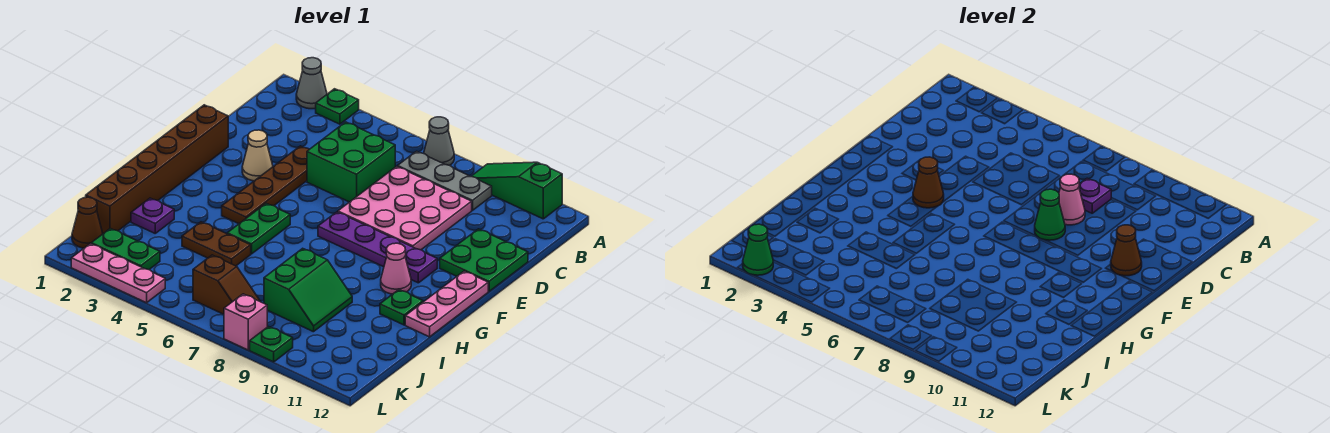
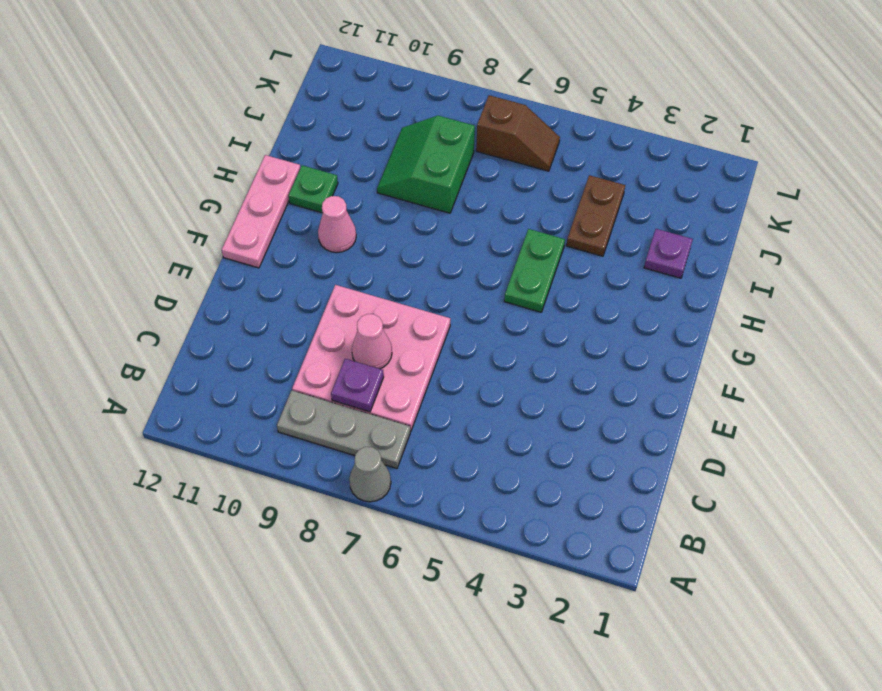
brown 1x2 plate [566,175,625,256] -> brown 1x2 plate turned to [182,222,251,266]
brown 1x2 slope [476,95,560,171] -> brown 1x2 slope turned to [193,255,261,314]
none -> grey 1x1 cone [296,58,327,109]
none -> green 1x1 plate [316,89,359,124]
none -> green 1x3 slope [471,162,562,219]
none -> green 2x2 brick [307,122,395,202]

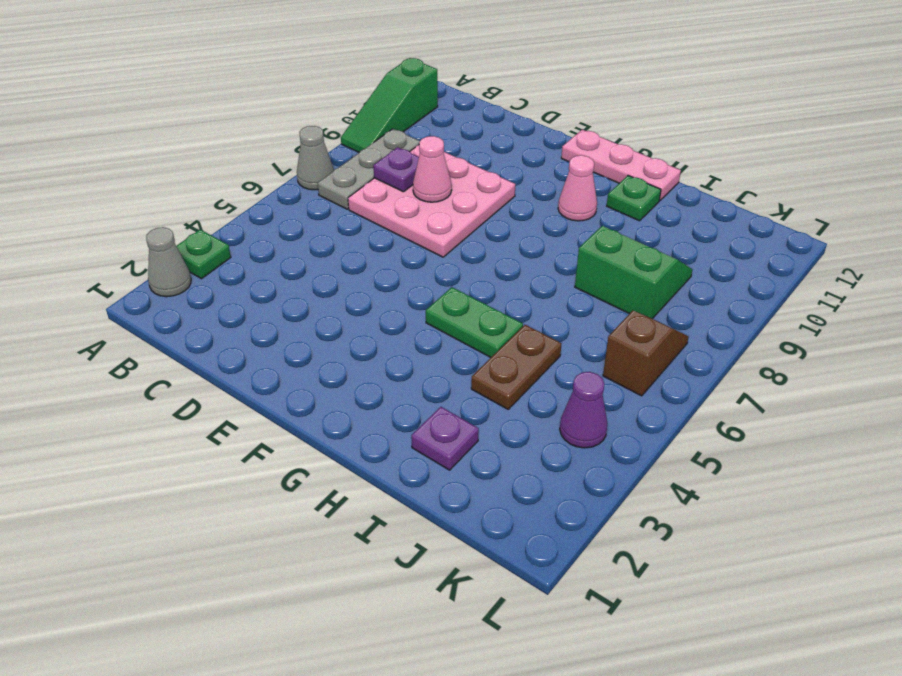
purple 1x1 cone [560,372,607,448] -> none
none -> green 2x2 brick [307,122,395,202]
none -> brown 1x4 plate [222,146,309,224]
none -> green 2x2 plate [440,229,528,291]
none -> brown 1x6 brick [86,105,228,233]

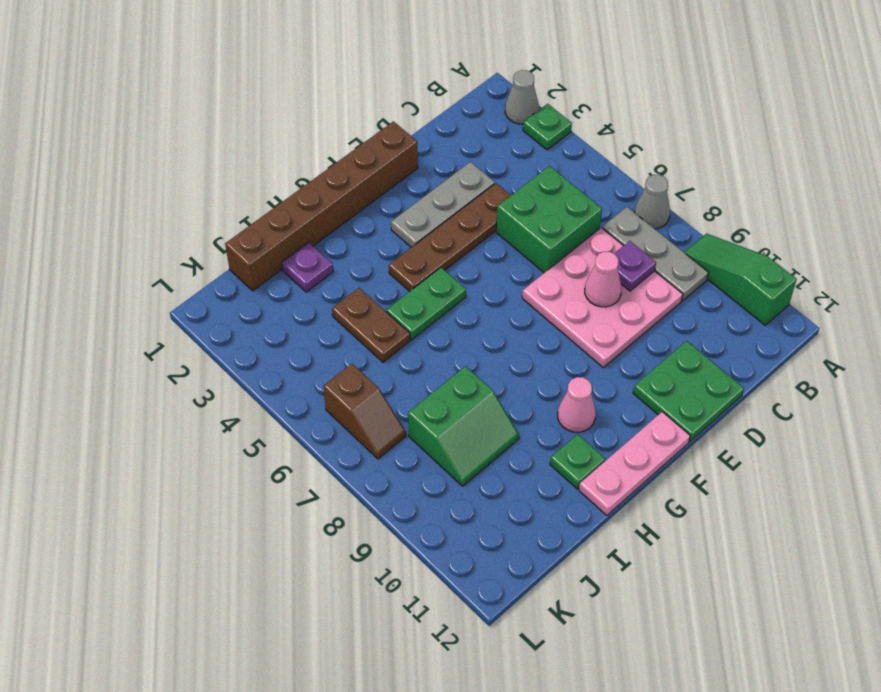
grey 1x3 plate [391,162,495,247] -> tan 1x1 cone [242,130,273,181]
none -> purple 1x4 plate [318,212,437,283]
none -> brown 1x1 cone [72,197,103,248]
none -> green 1x2 plate [91,228,160,270]
none -> pink 1x3 plate [71,244,165,303]

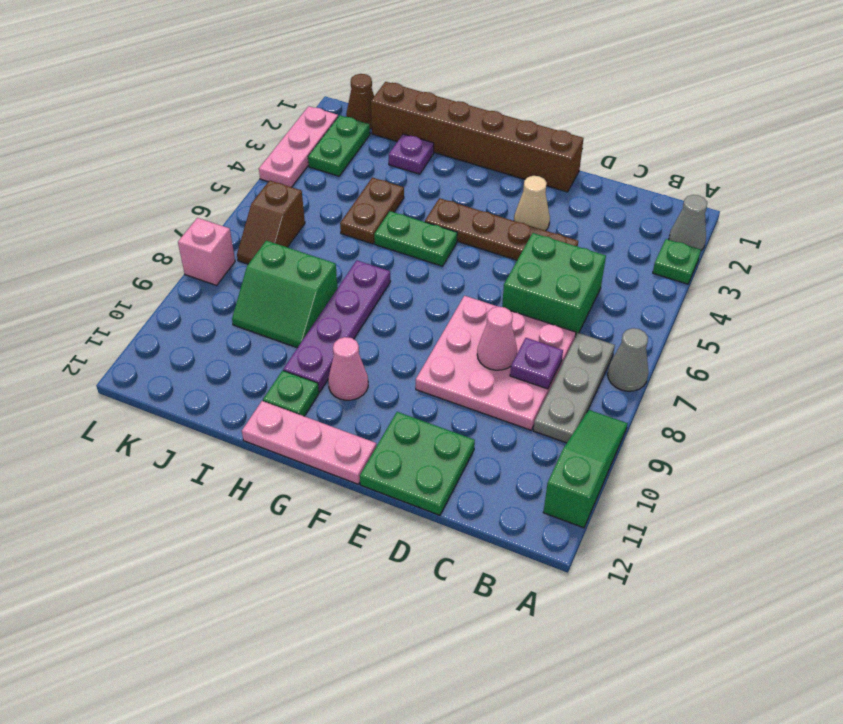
purple 1x4 plate [283,260,390,392] -> purple 1x4 plate moved to [318,212,437,283]
none -> green 1x1 plate [250,327,293,362]
none -> green 1x1 cone [1035,189,1065,240]
none -> brown 1x1 cone [1111,225,1142,276]
none -> brown 1x1 cone [913,157,944,208]

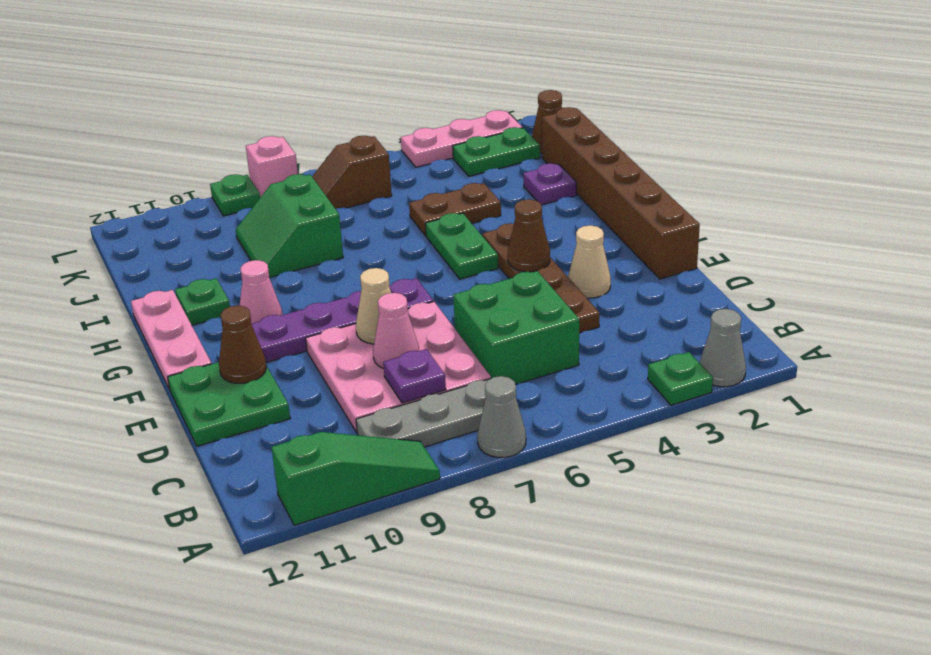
tan 1x1 cone [356,268,391,344] -> green 1x1 cone [1035,189,1065,240]
none -> green 1x1 cone [743,224,773,275]

